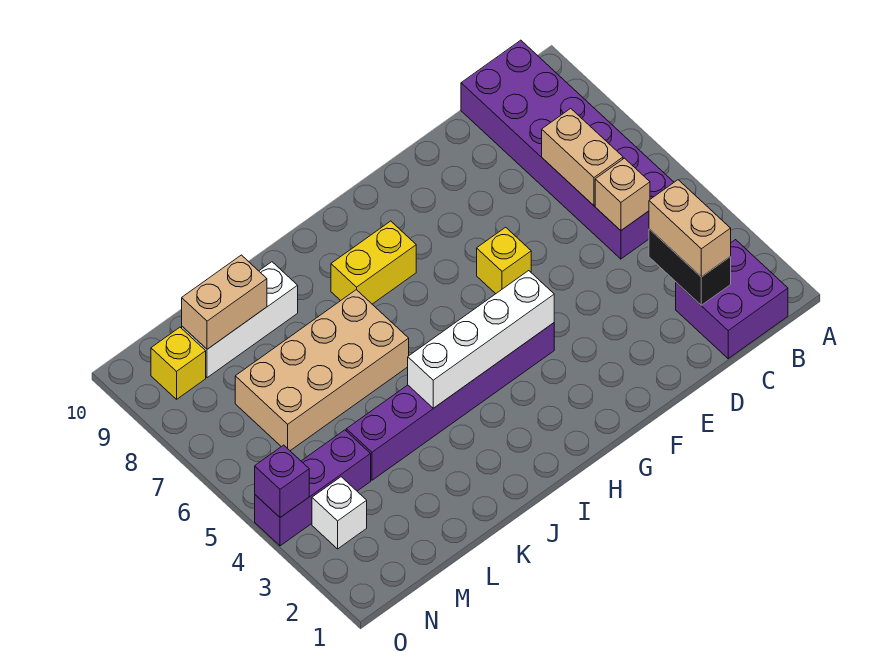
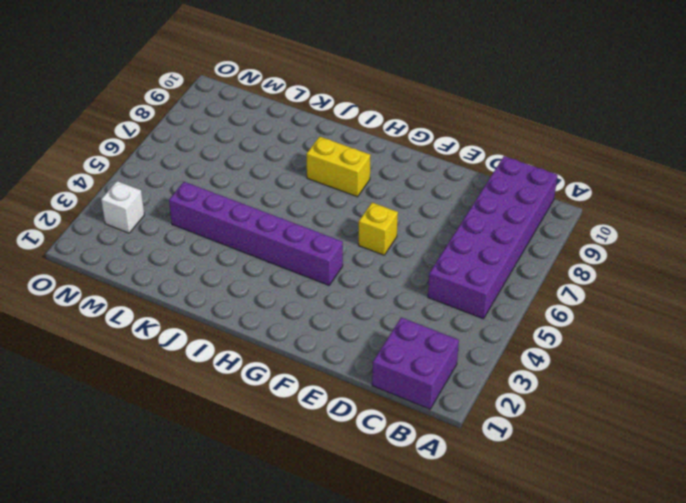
none -> tan 2x4 brick [235,290,409,451]
none -> white 1x3 brick [182,262,298,378]
none -> purple 1x3 brick [255,430,371,546]

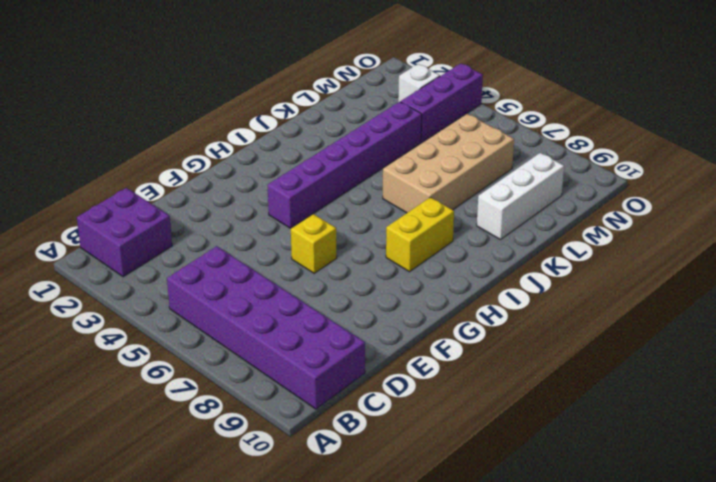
none -> yellow 1x1 brick [151,327,206,399]
none -> black 1x2 brick [649,229,731,305]
none -> tan 1x1 brick [595,158,650,230]

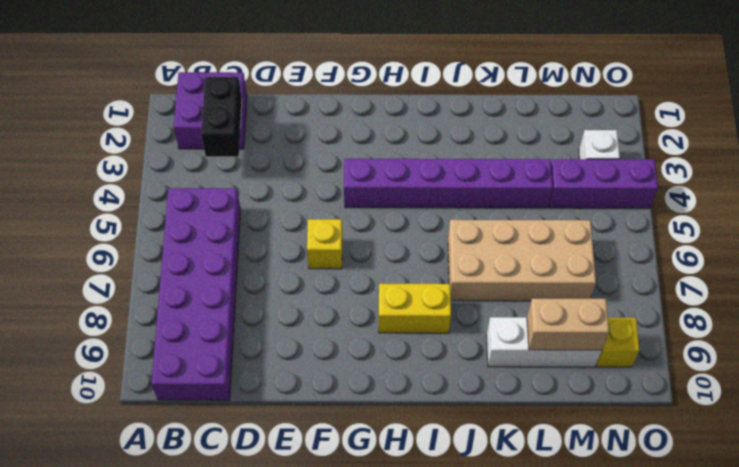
none -> tan 1x1 brick [595,158,650,230]
none -> tan 1x2 brick [542,108,623,205]
none -> white 1x4 brick [408,271,554,408]

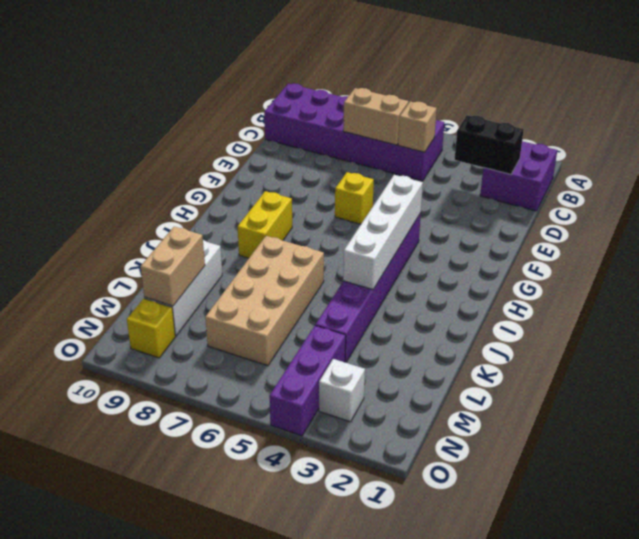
none -> purple 1x1 brick [255,445,309,517]
none -> tan 1x2 brick [649,180,731,277]

